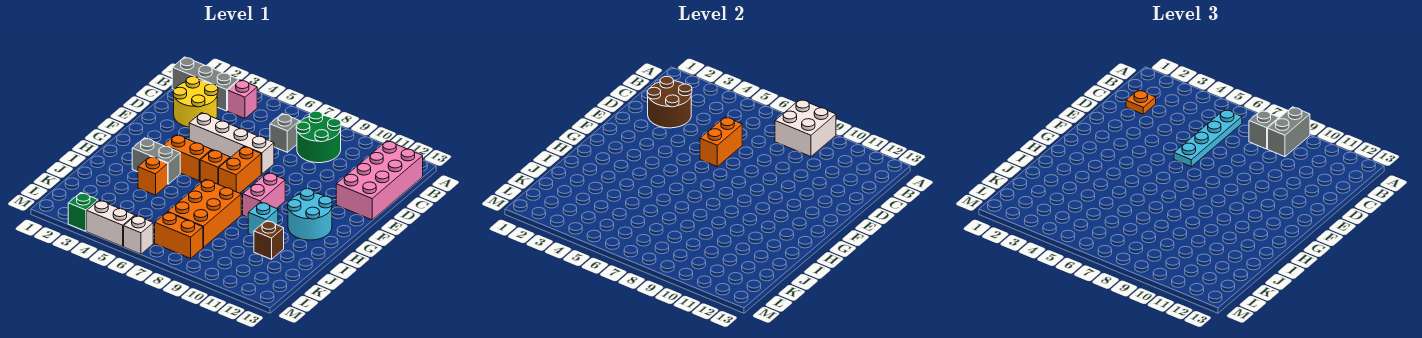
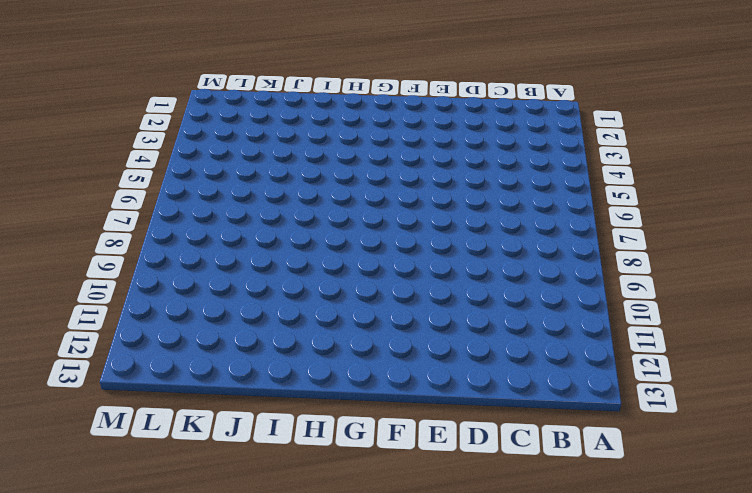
none -> grey 1x3 brick [172,57,239,111]
none -> pink 1x1 brick [228,80,257,119]
none -> green 2x2 round brick [296,111,341,163]

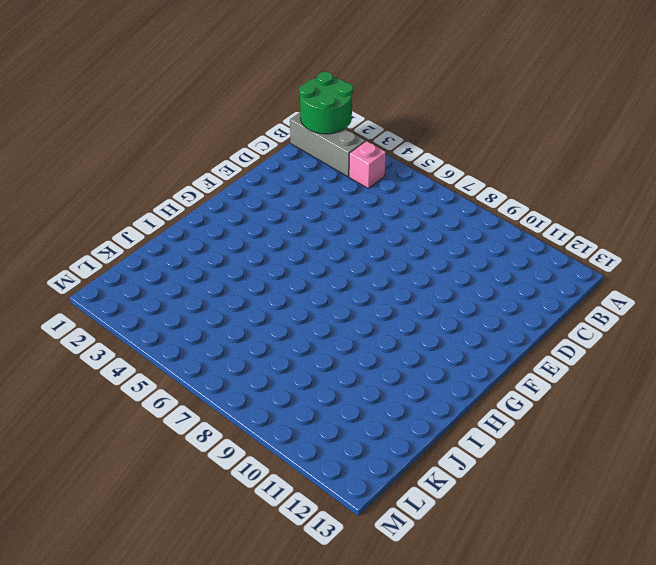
green 2x2 round brick [299,72,353,134] -> green 2x2 round brick moved to [296,111,341,163]
none -> pink 2x4 brick [336,141,423,220]
none -> yellow 2x2 round brick [173,76,218,127]
none -> grey 1x1 brick [270,114,300,152]

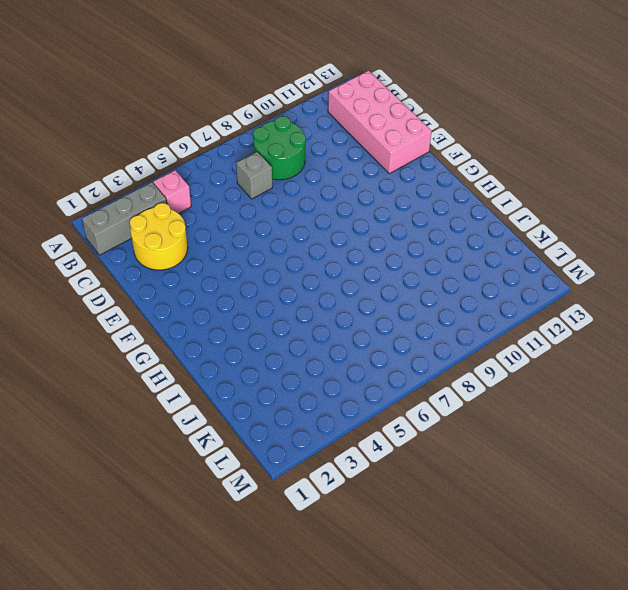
none -> white 1x4 brick [189,113,274,174]
none -> orange 1x2 brick [219,147,261,193]
none -> orange 1x2 brick [164,135,212,181]

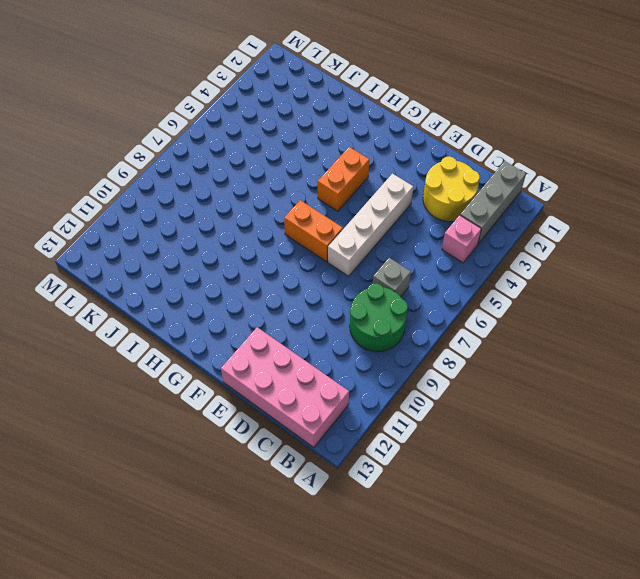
none -> orange 1x1 brick [200,150,230,184]
none -> pink 1x2 brick [243,173,285,217]
none -> cyan 2x2 round brick [288,189,332,240]

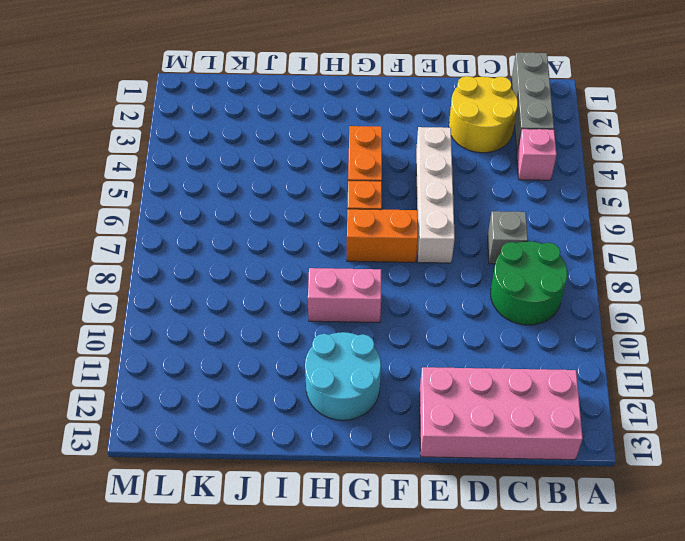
none -> grey 1x2 brick [132,138,180,184]
none -> orange 1x1 brick [138,156,168,195]
none -> orange 2x3 brick [168,179,241,248]

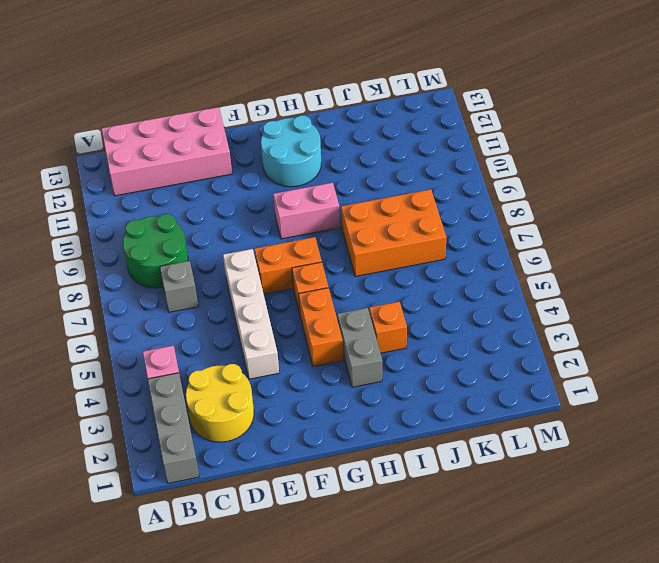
none -> cyan 1x1 brick [248,202,278,236]
none -> brown 1x1 brick [254,221,284,259]
none -> orange 1x2 brick [155,212,203,258]

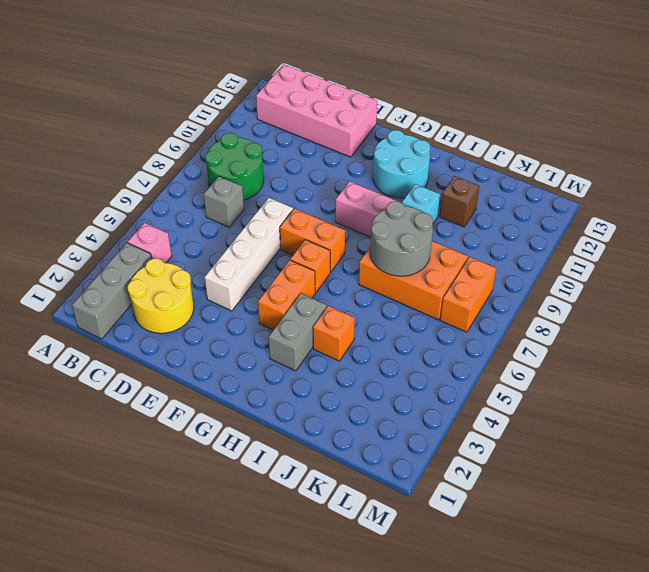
grey 2x2 round brick [370,201,433,276] -> none
none -> green 1x1 brick [68,193,98,231]
none -> white 1x2 brick [87,200,135,246]
none -> white 1x1 brick [124,216,153,254]

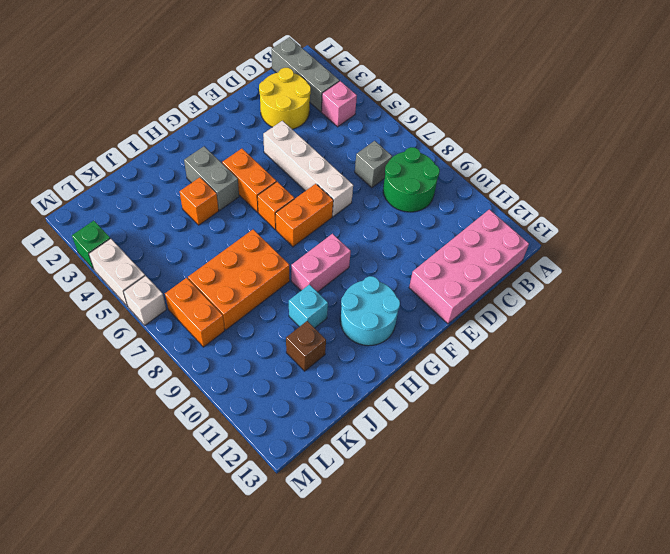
none -> white 2x2 brick [775,99,836,157]
none -> brown 2x2 round brick [647,76,692,128]
none -> orange 1x2 brick [700,117,742,167]

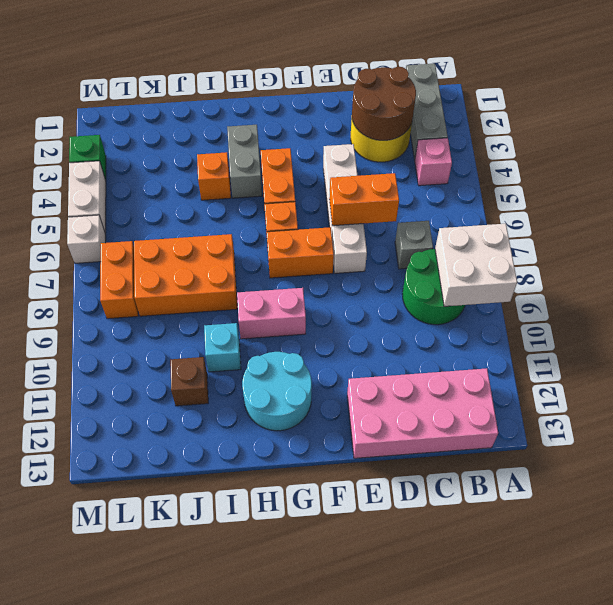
none -> grey 1x2 brick [1268,107,1310,157]
none -> cyan 1x4 plate [1174,109,1242,167]
none -> grey 1x1 brick [1249,110,1279,149]

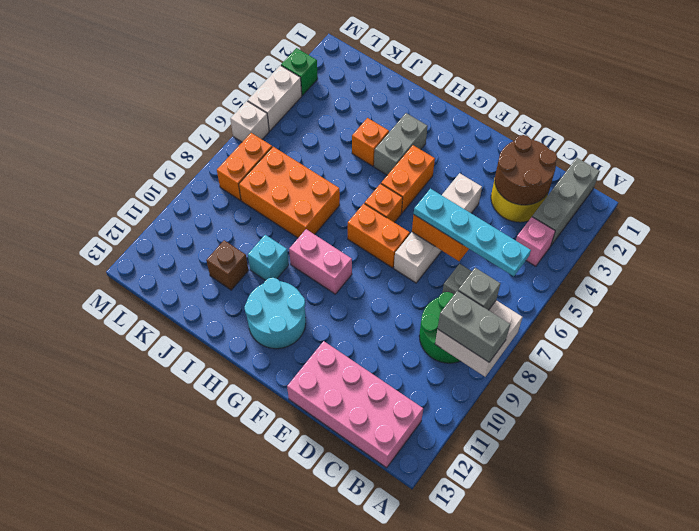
none -> orange 1x1 plate [1126,90,1156,114]

